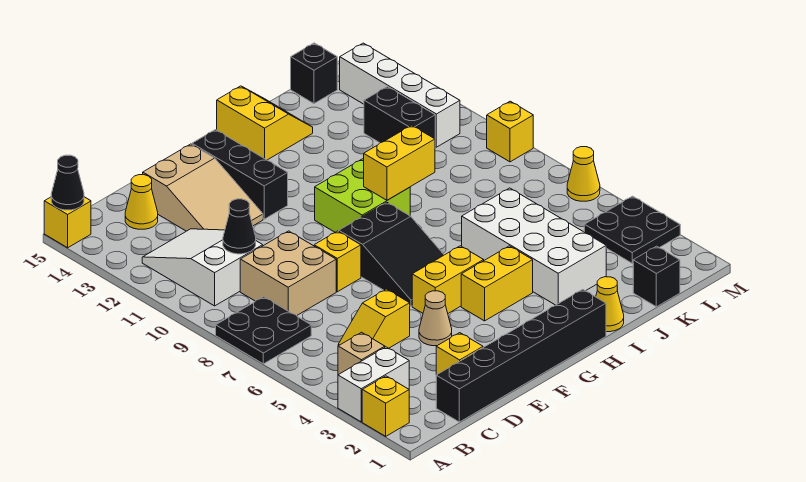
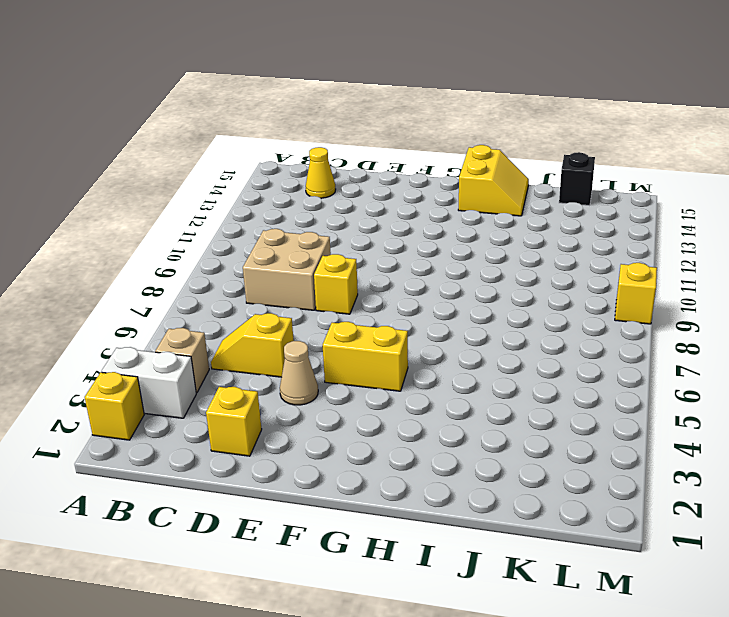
none -> black 2x2 plate [216,297,311,364]
none -> yellow 1x1 brick [44,197,91,248]
none -> white 2x3 slope [142,229,263,306]
none -> black 1x6 brick [436,290,606,422]

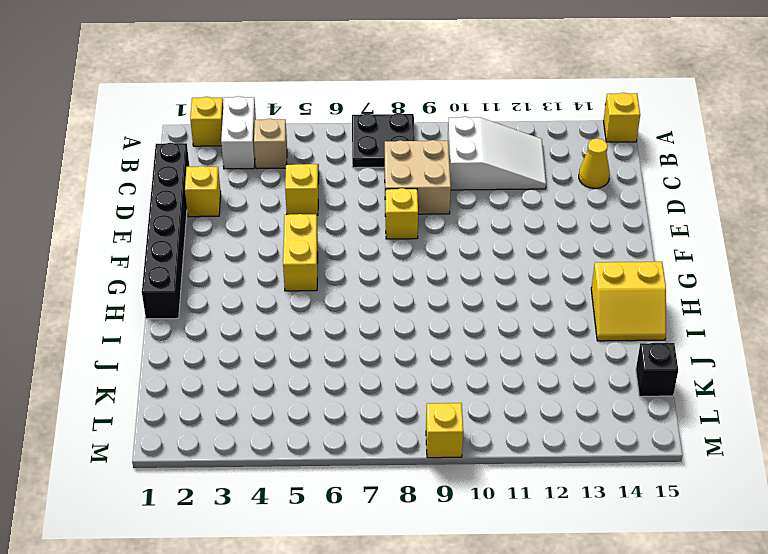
none -> tan 2x3 slope [143,144,263,231]
none -> tan 1x1 cone [419,291,452,346]
none -> black 2x3 slope [339,202,444,306]
none -> black 1x3 brick [192,130,288,219]

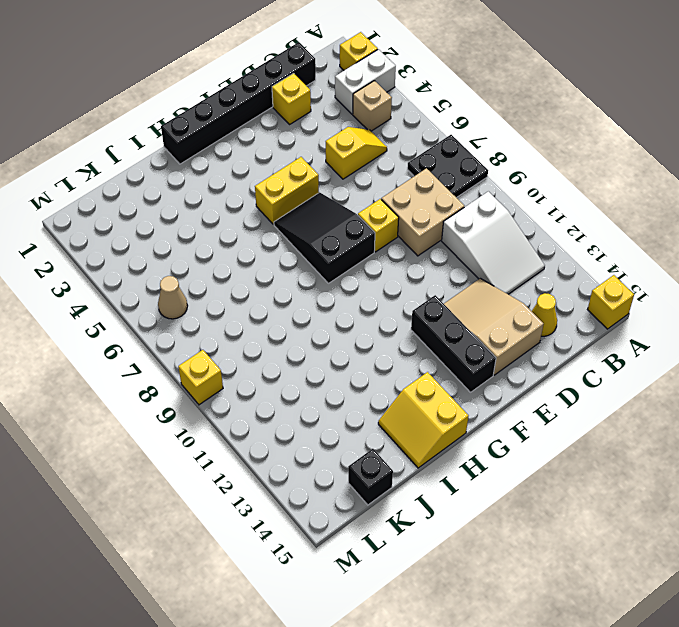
tan 1x1 cone [158,276,188,319] -> tan 1x1 cone moved to [419,291,452,346]
none -> yellow 1x2 brick [461,246,533,321]
none -> lime 2x2 brick [315,159,410,232]
none -> yellow 1x1 cone [596,277,624,332]
none -> white 2x4 brick [462,188,606,305]

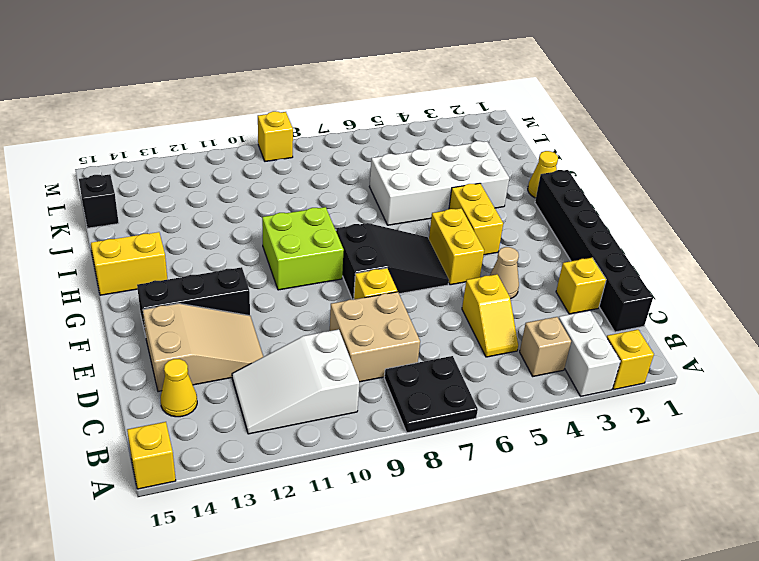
none -> black 1x1 brick [633,246,680,307]
none -> black 1x2 brick [364,87,435,143]
none -> black 2x2 plate [584,196,680,263]
none -> white 1x4 brick [340,43,460,147]

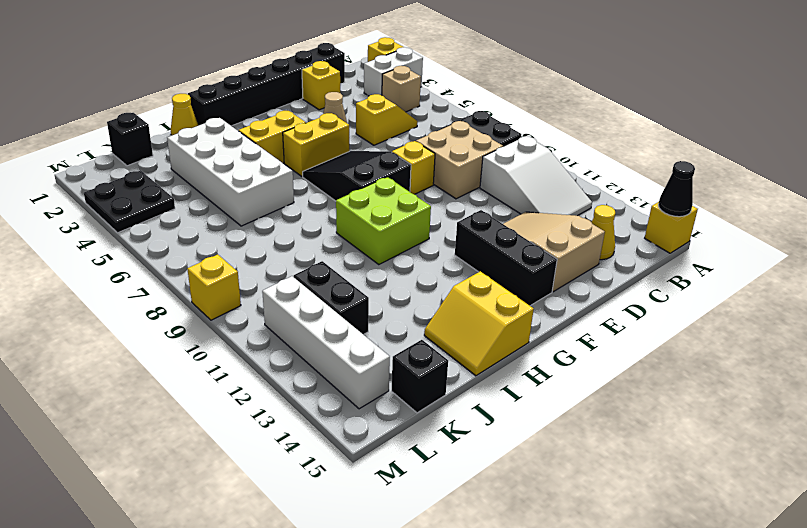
none -> yellow 1x1 cone [567,147,600,201]
none -> black 1x1 cone [223,199,256,254]
none -> yellow 1x2 brick [364,125,435,200]

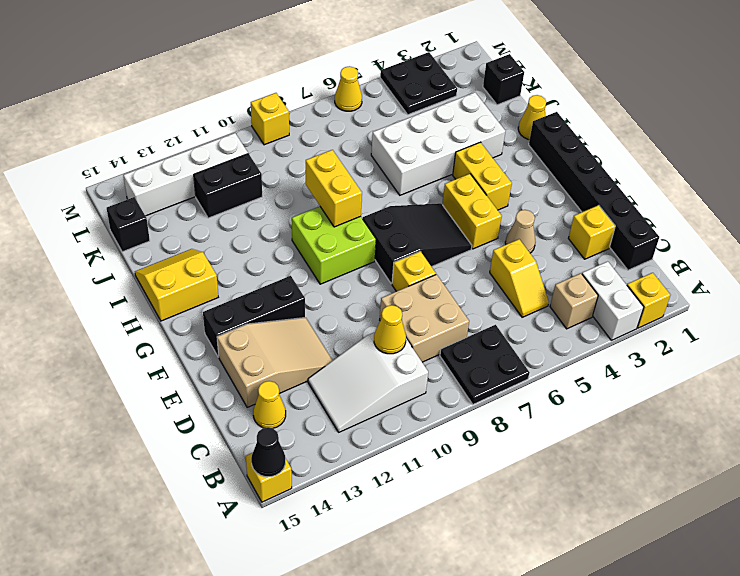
yellow 1x1 cone [374,305,406,354] -> black 1x1 cone [223,199,256,254]

